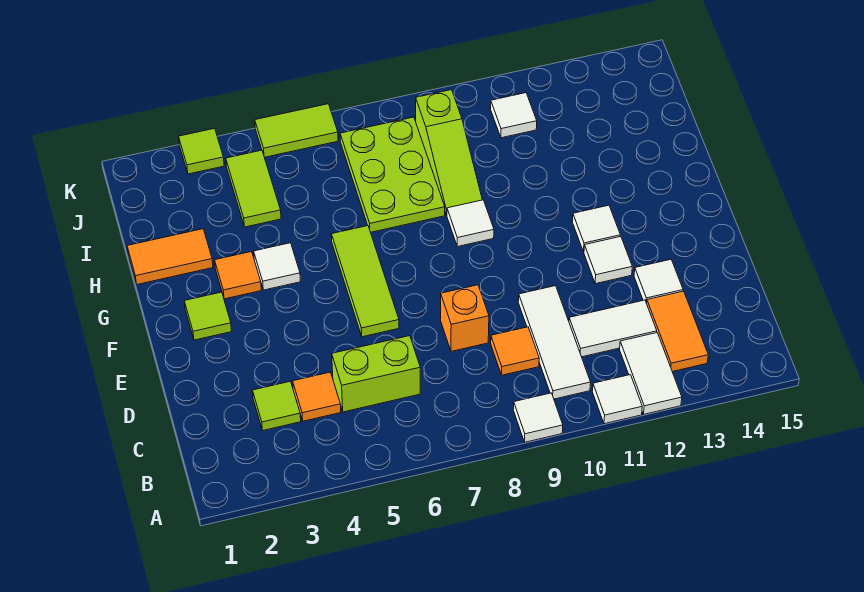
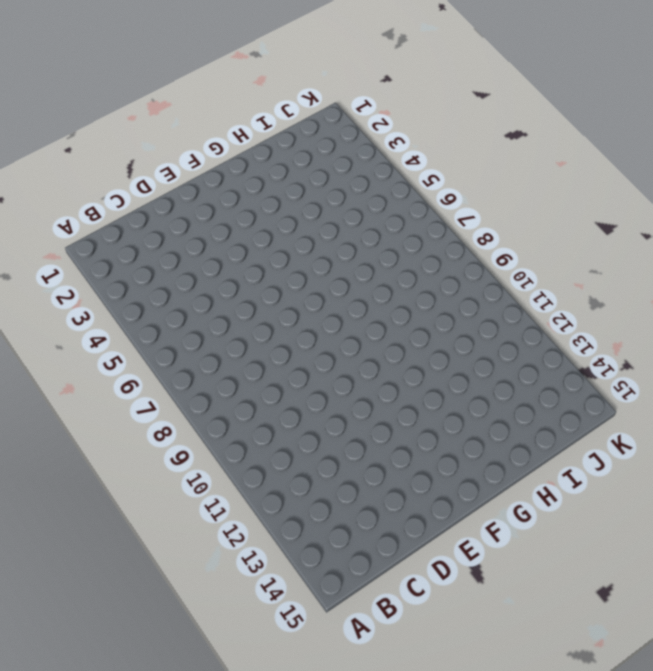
none -> white 1x1 tile [513,393,563,442]
none -> white 1x1 tile [592,375,642,424]
none -> white 1x2 tile [620,333,682,414]

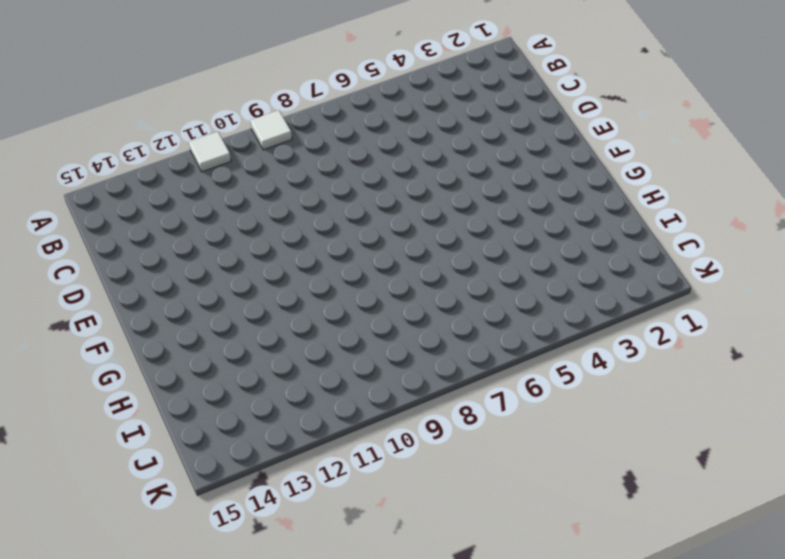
none -> white 1x2 tile [620,333,682,414]
none -> white 1x3 tile [518,286,591,399]
none -> orange 1x2 tile [647,291,708,372]

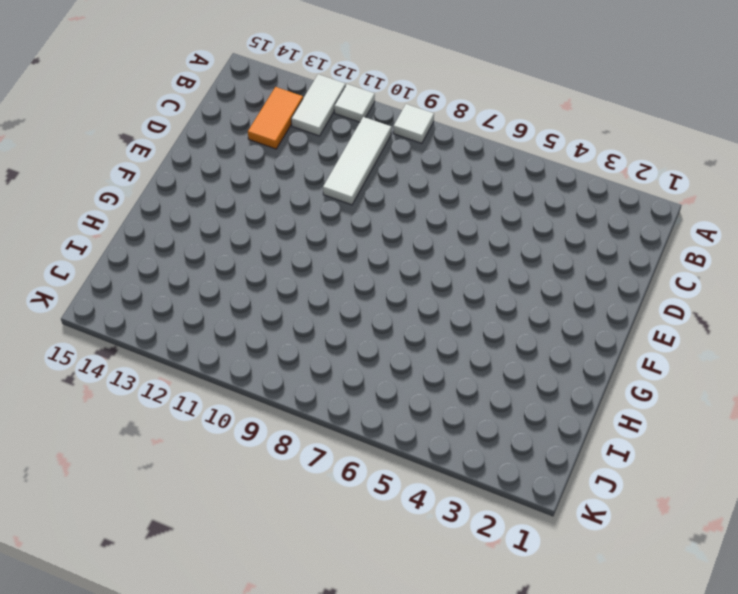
none -> lime 1x1 tile [252,382,301,430]
none -> orange 1x1 tile [293,372,341,421]
none -> lime 1x2 brick [332,336,420,412]

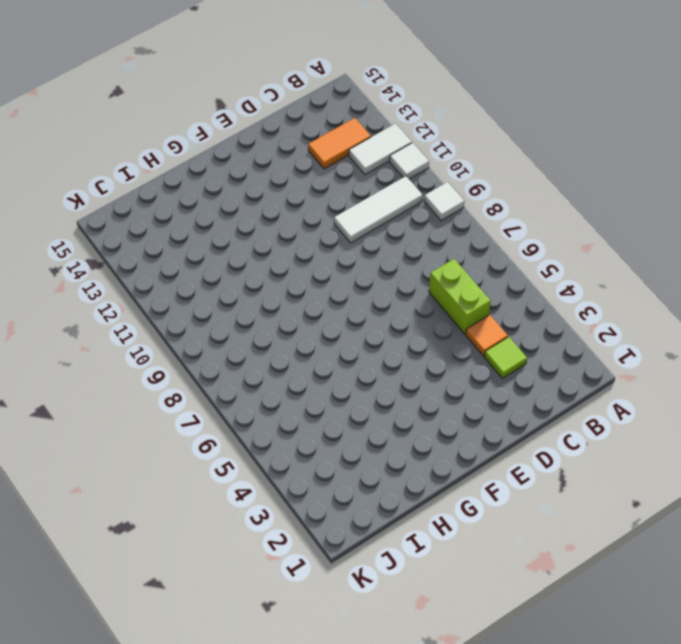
none -> orange 1x1 tile [491,327,539,375]
none -> white 1x2 tile [569,300,657,357]
none -> orange 1x1 brick [441,285,489,351]

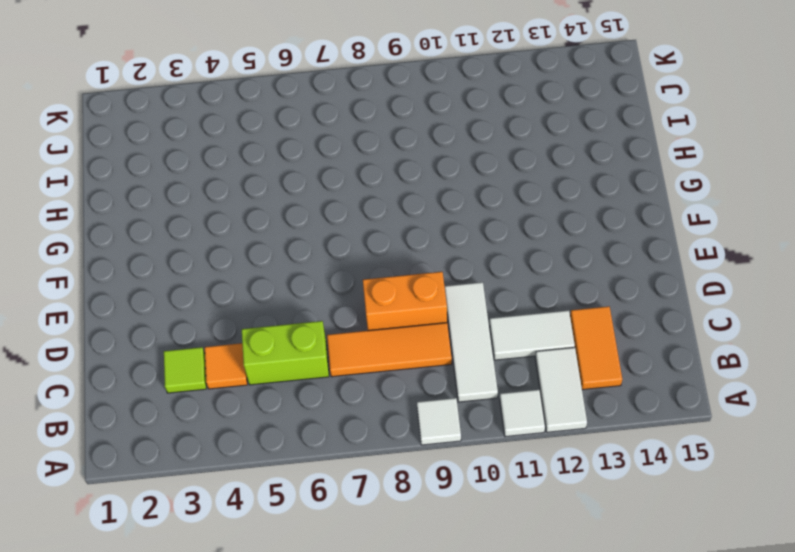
orange 1x3 tile [327,323,452,377] -> orange 1x1 tile [491,327,539,375]
orange 1x2 brick [363,272,447,331] -> orange 1x1 brick [441,285,489,351]
none -> white 1x1 tile [634,259,683,303]
none -> lime 1x3 tile [331,226,399,337]
none -> white 1x1 tile [584,236,632,284]

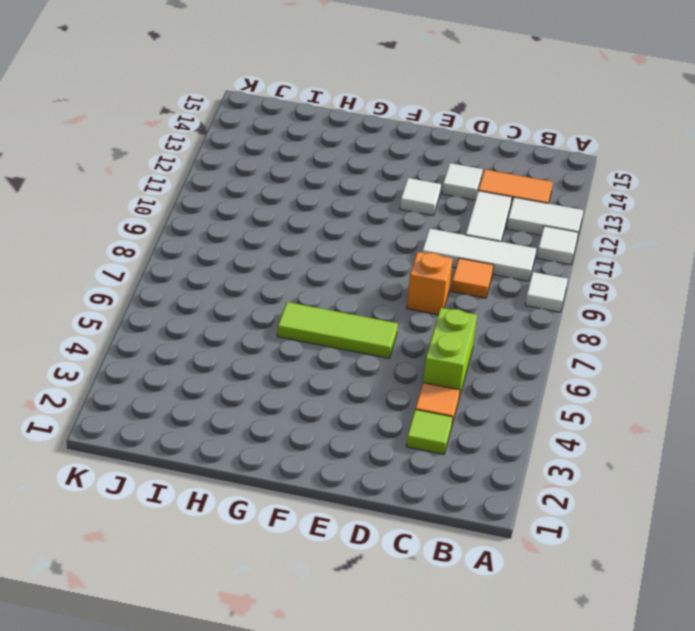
none -> lime 1x1 tile [184,292,232,340]
none -> white 1x1 tile [572,205,620,252]
none -> orange 1x1 tile [215,252,261,299]

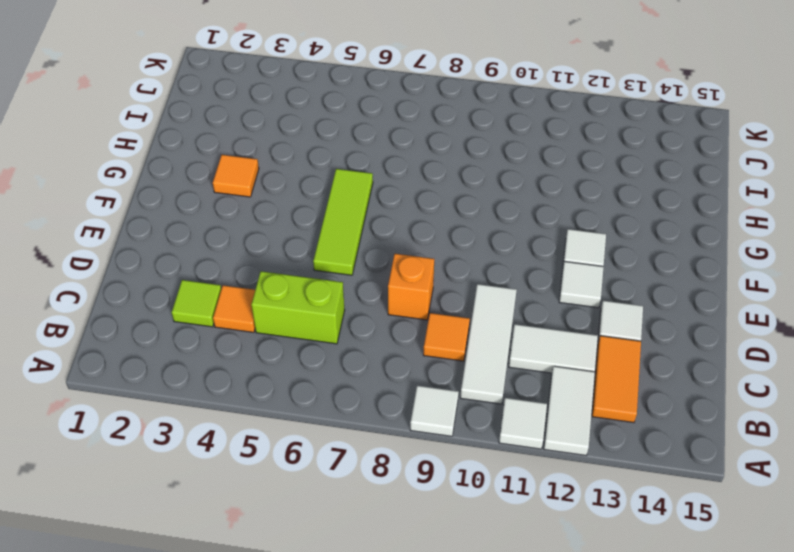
none -> lime 1x1 tile [184,292,232,340]
none -> white 1x1 tile [254,243,301,290]
none -> white 1x1 tile [447,200,494,247]

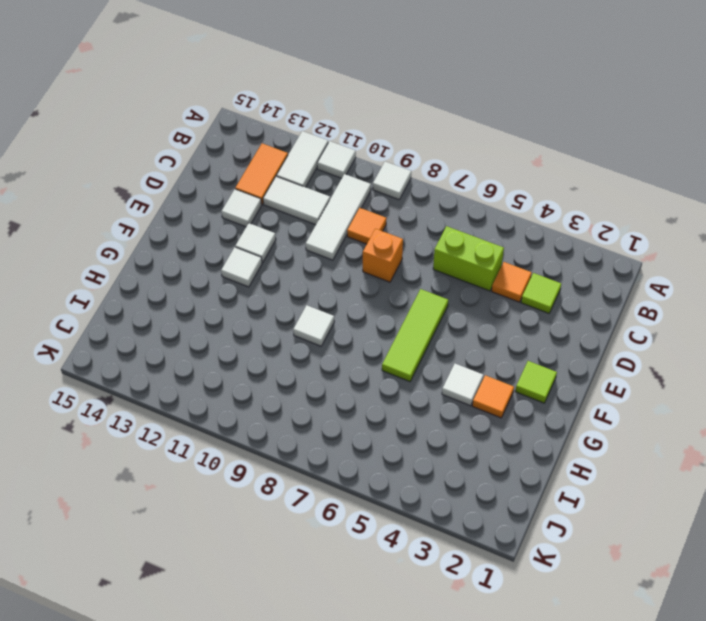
none -> orange 1x2 tile [127,229,213,284]
none -> lime 2x3 plate [340,117,445,232]
none -> lime 1x3 slope [416,90,482,215]

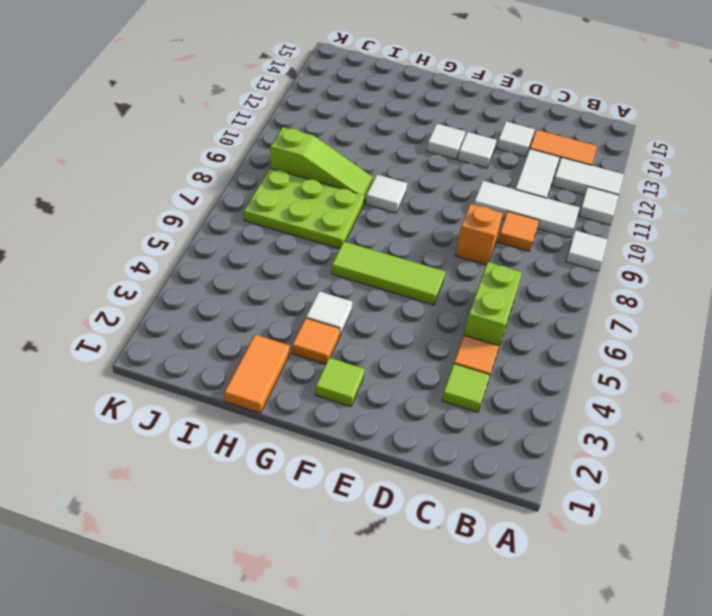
none -> lime 1x2 tile [226,150,281,227]
none -> white 1x1 tile [491,93,537,138]
none -> lime 1x1 tile [179,128,224,174]

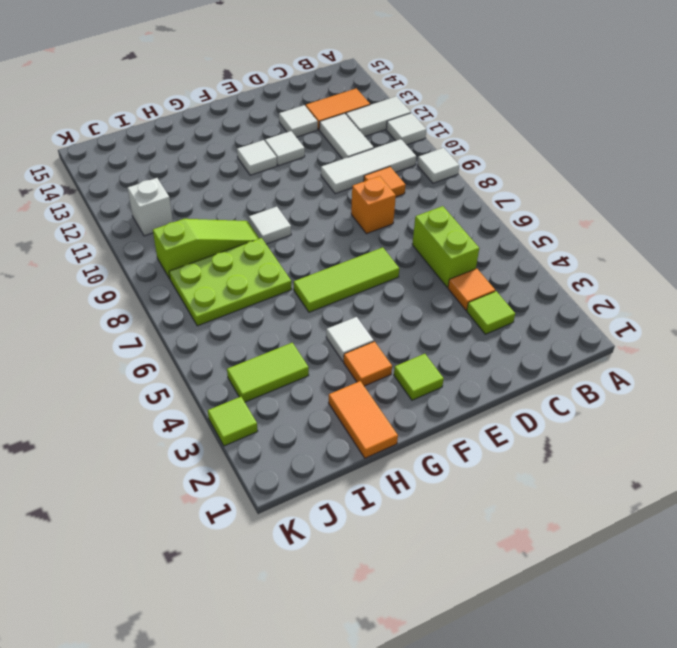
white 1x1 brick [128,178,173,236] -> white 1x1 tile [491,93,537,138]
none -> lime 1x2 tile [255,104,338,157]

